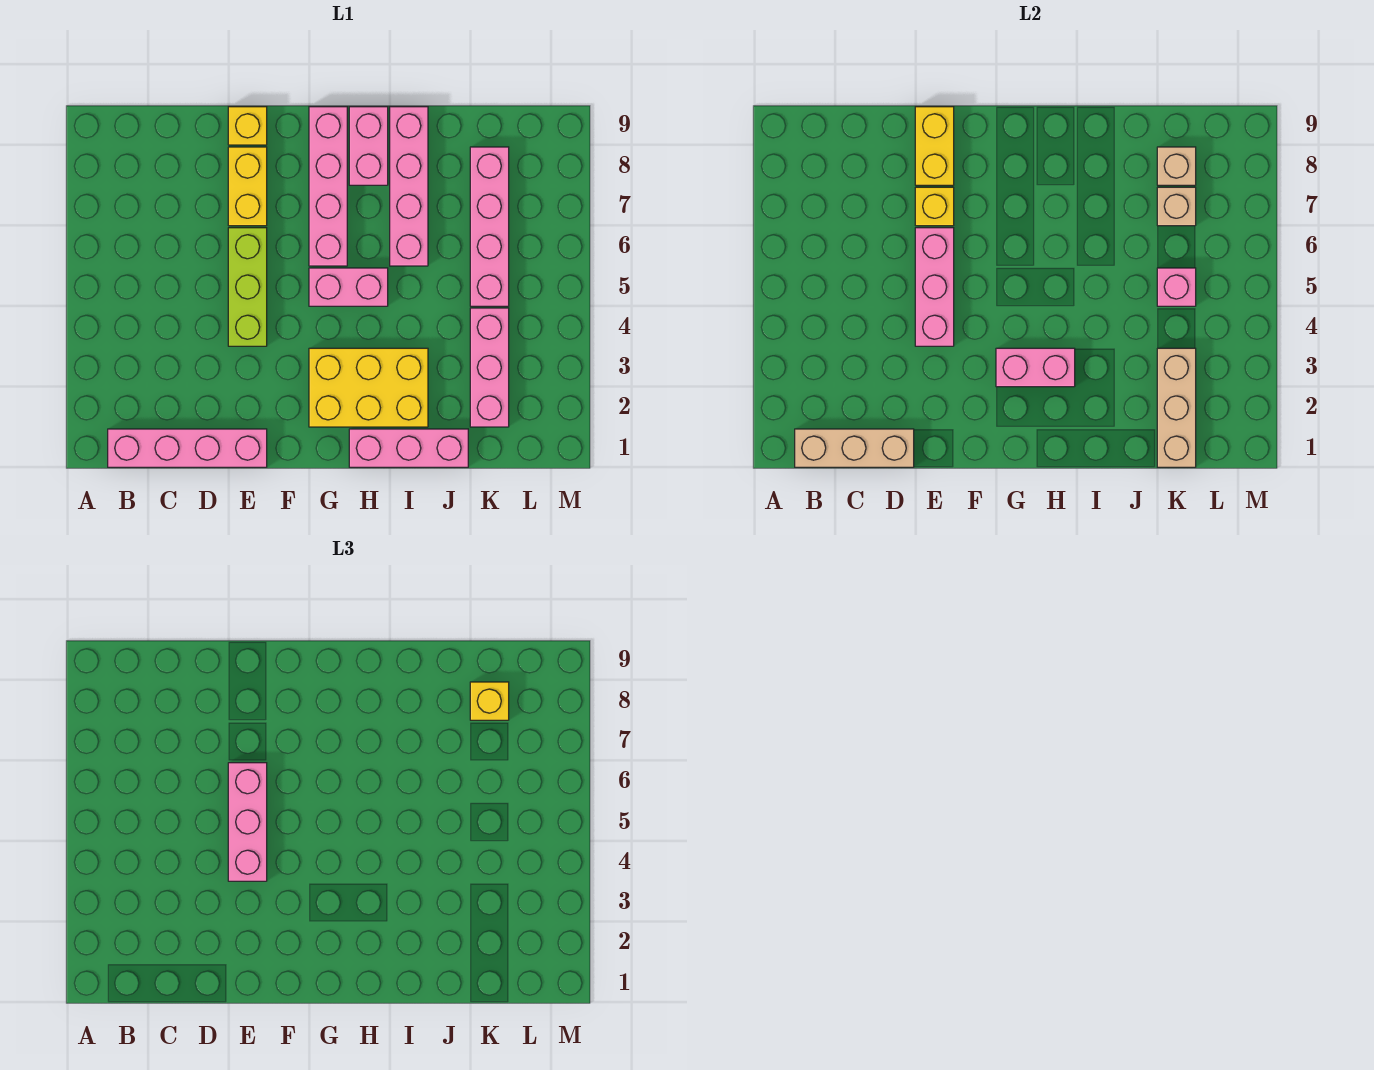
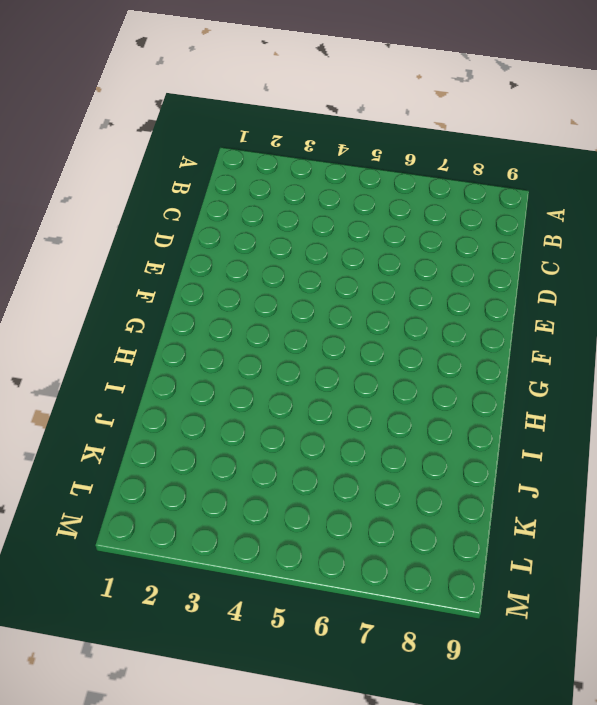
none -> pink 1x4 brick [108,429,267,467]
none -> lime 1x3 brick [228,228,267,346]
none -> yellow 1x2 brick [228,147,267,226]

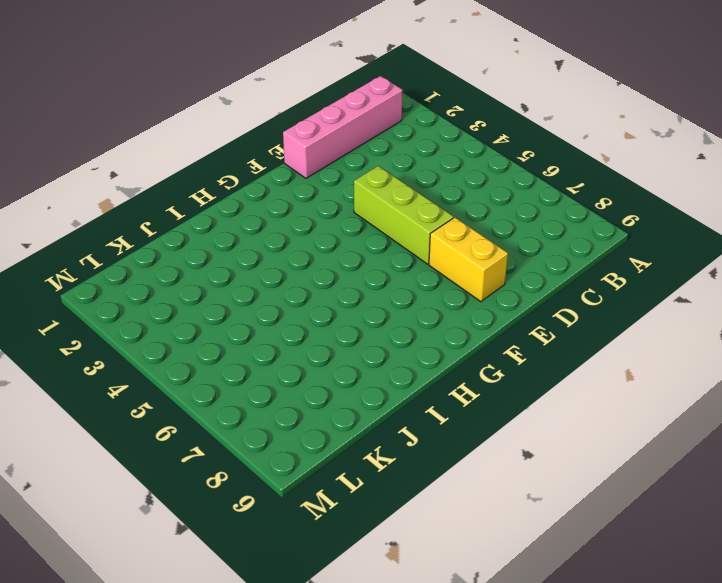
none -> yellow 1x1 brick [228,107,267,145]
none -> yellow 2x3 brick [309,348,428,427]
none -> pink 1x2 brick [309,268,388,306]

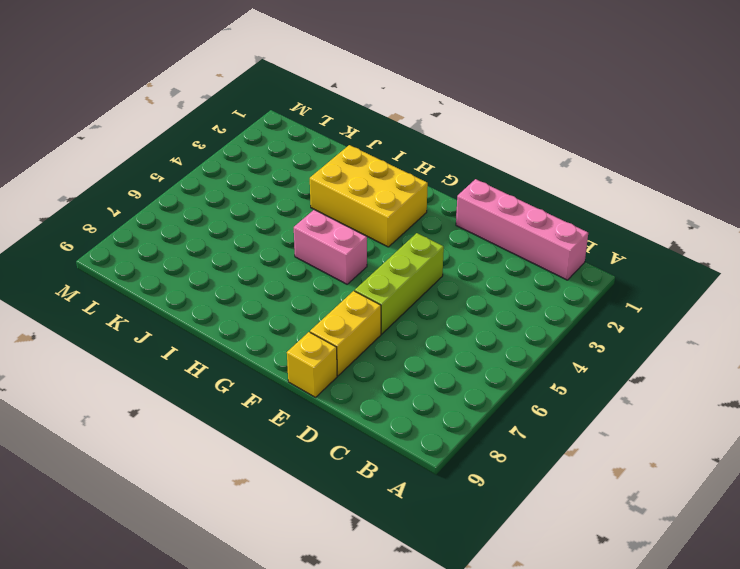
none -> pink 1x4 brick [309,107,347,266]
none -> pink 1x3 brick [349,429,468,467]
none -> pink 1x2 brick [349,107,388,185]

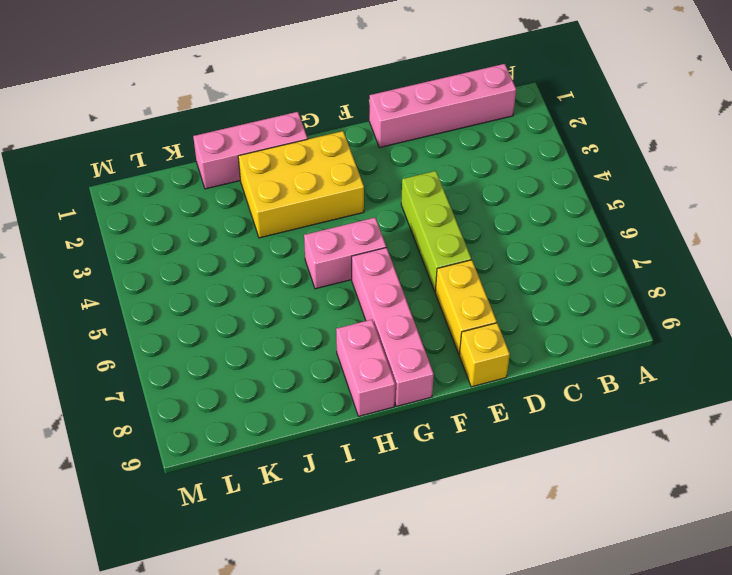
none -> pink 1x4 brick [390,107,428,266]
none -> pink 1x3 brick [470,308,509,427]
none -> pink 1x4 brick [470,147,509,306]

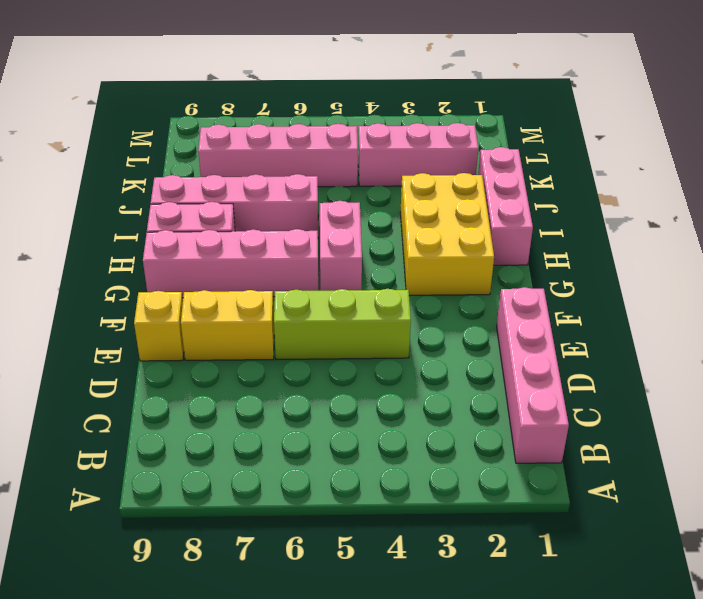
none -> tan 1x3 brick [795,429,914,467]
none -> pink 1x3 brick [915,228,954,346]
none -> yellow 1x1 brick [915,187,954,226]

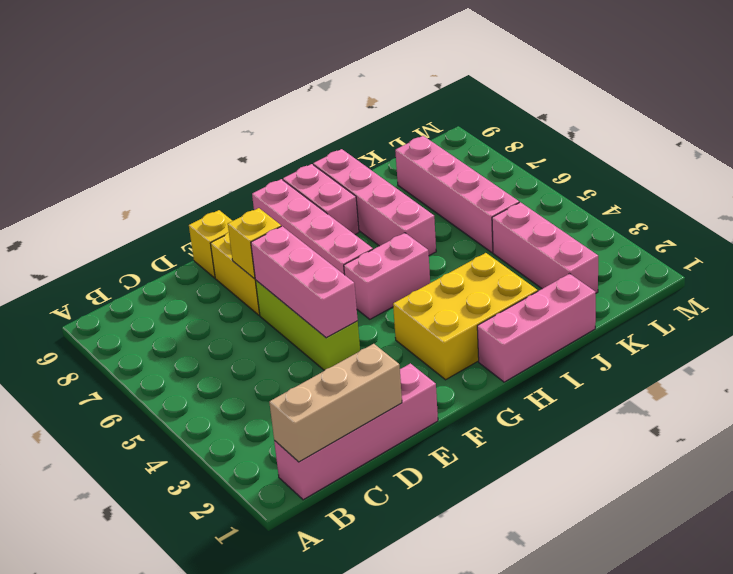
none -> yellow 1x2 brick [915,107,954,185]
none -> pink 1x2 brick [996,348,1075,387]
none -> tan 1x3 brick [1157,348,1196,467]

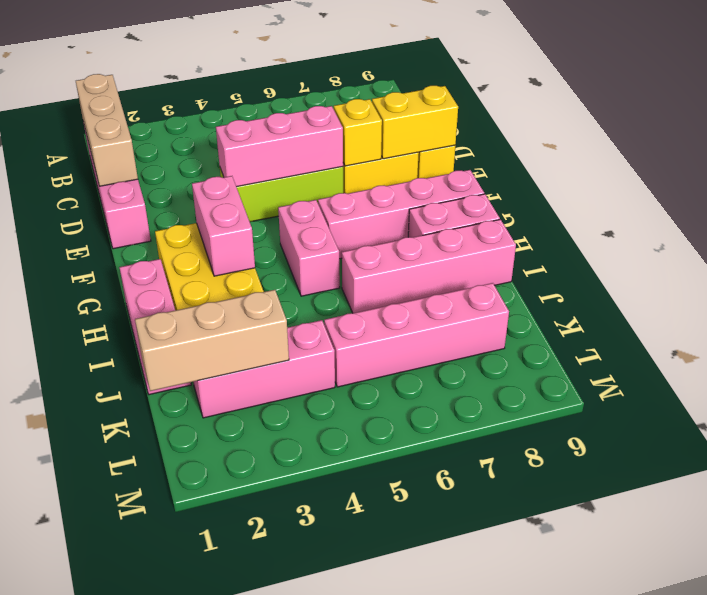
none -> pink 1x1 brick [1157,268,1196,306]
none -> tan 1x1 brick [1157,187,1196,226]
none -> tan 1x1 brick [1157,147,1196,185]

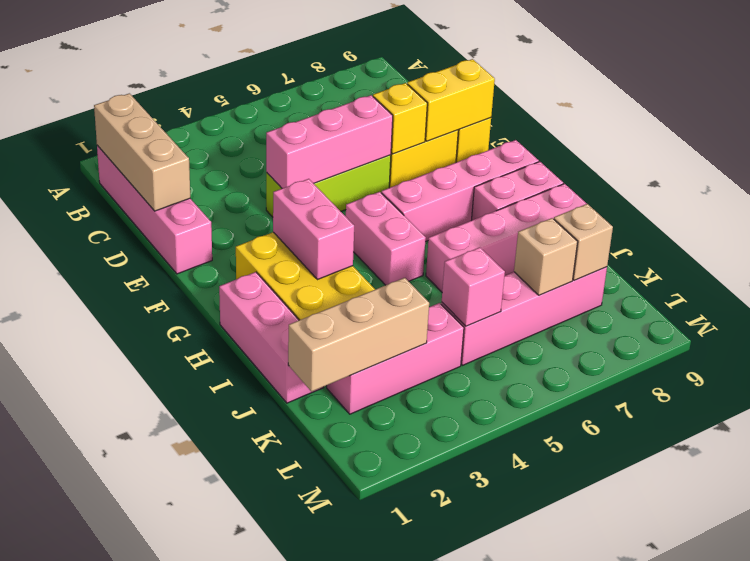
none -> pink 1x3 brick [228,763,267,881]
none -> yellow 1x1 brick [470,682,509,720]

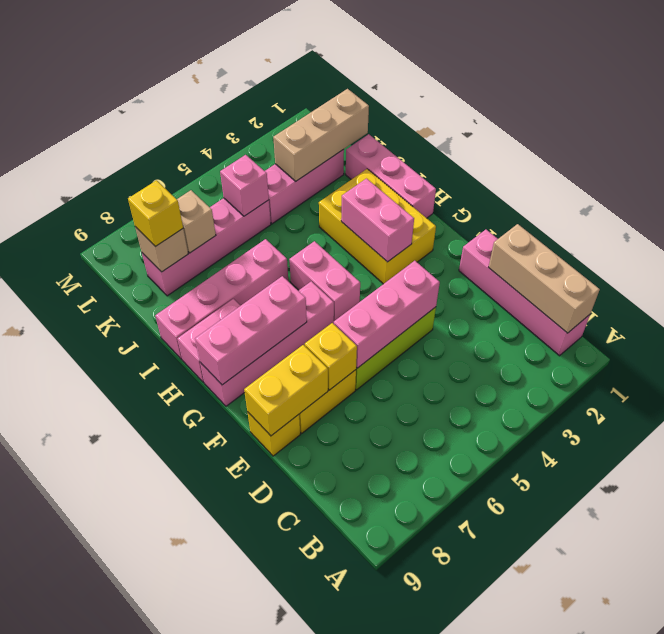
pink 1x3 brick [195,276,307,385] -> pink 1x3 brick moved to [228,763,267,881]

